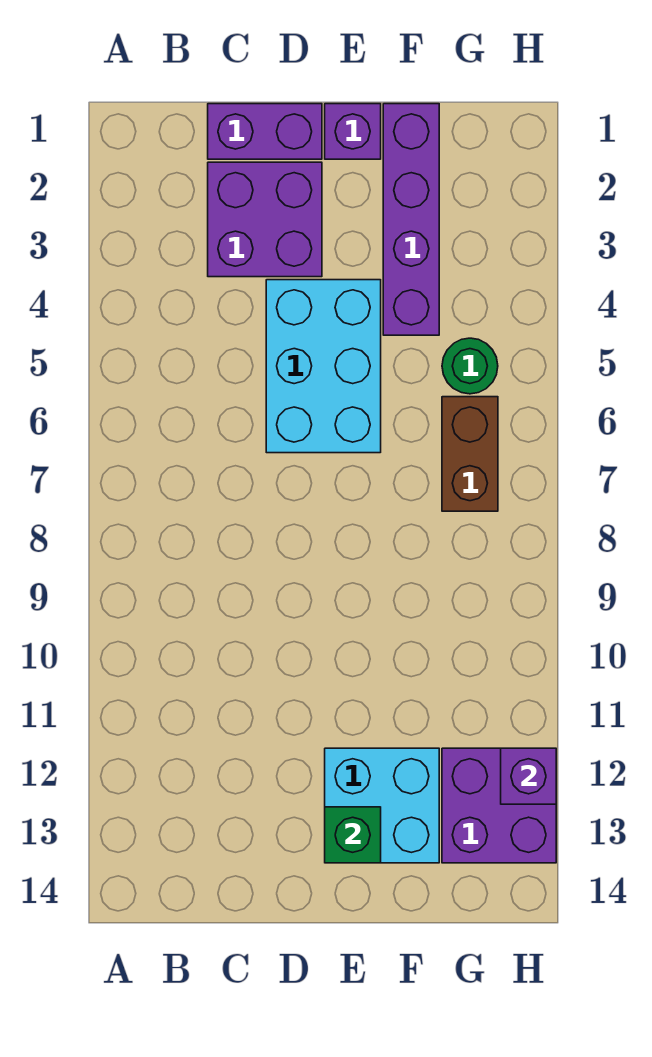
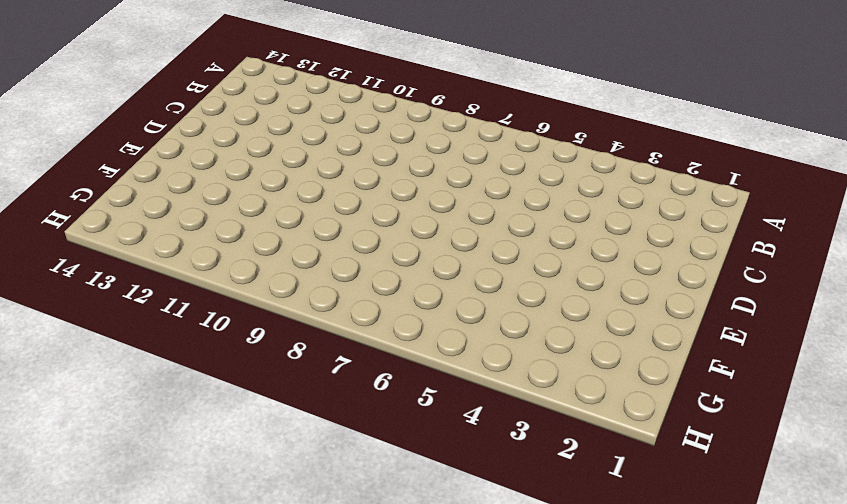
none -> purple 1x2 brick [208,104,322,159]
none -> purple 2x2 brick [208,162,322,277]

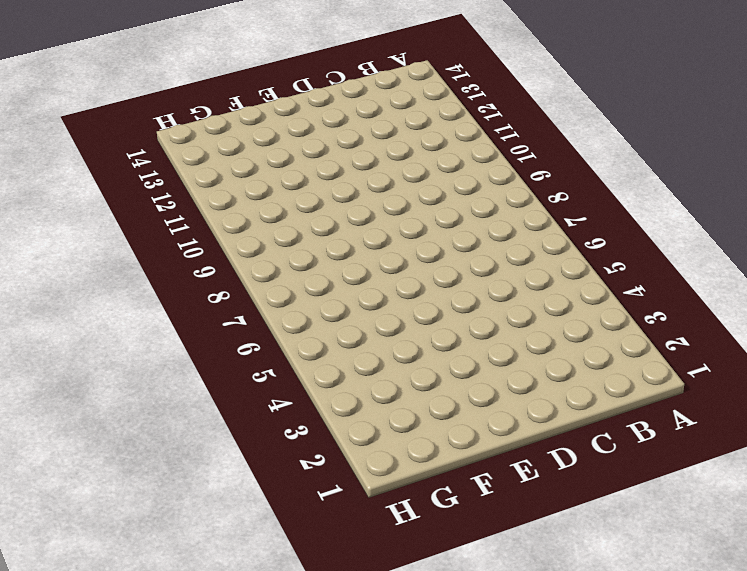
none -> purple 1x2 brick [208,104,322,159]
none -> purple 2x2 brick [208,162,322,277]

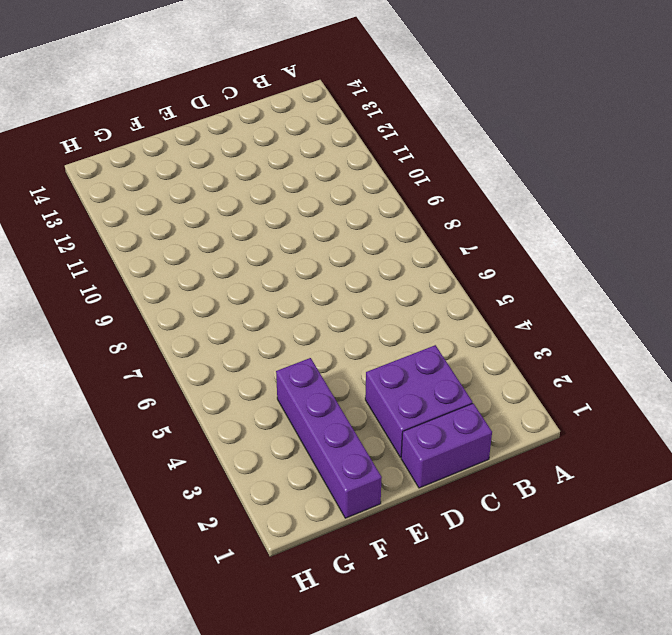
none -> cyan 2x3 brick [266,280,381,453]
none -> purple 1x1 brick [325,104,381,159]

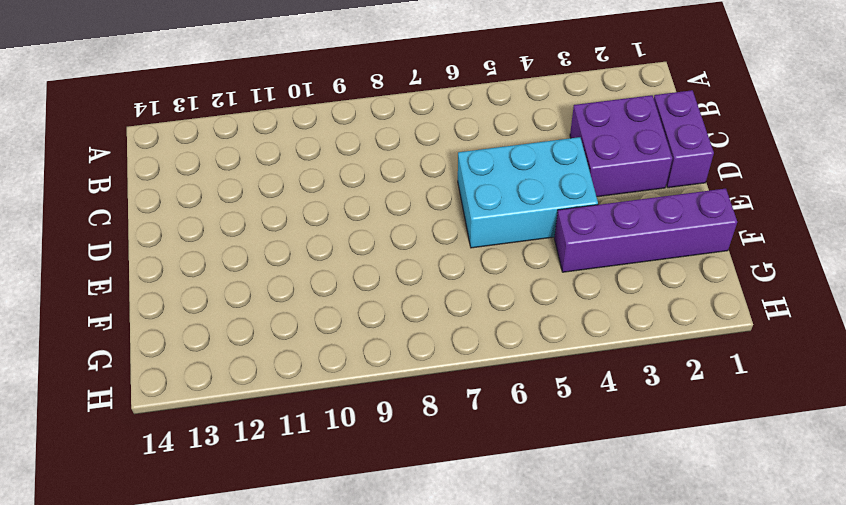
none -> purple 1x1 brick [325,104,381,159]
none -> cyan 2x2 brick [325,748,439,863]

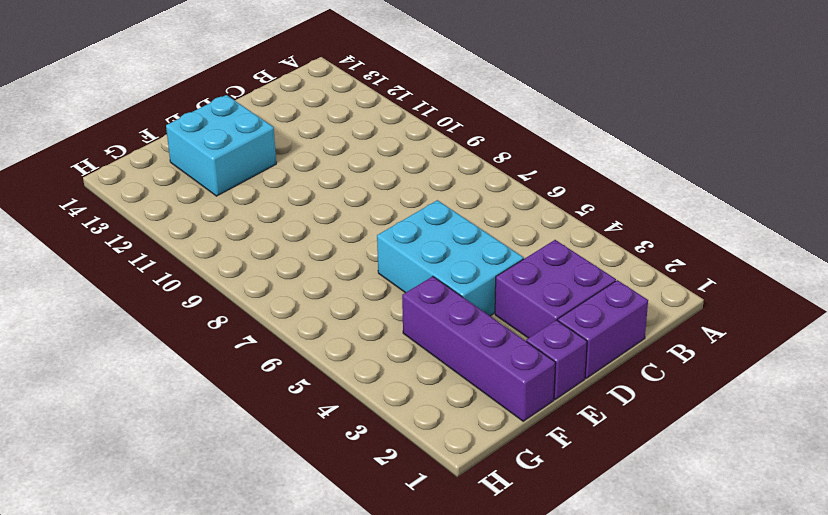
none -> green 1x1 round brick [442,338,498,394]
none -> brown 1x2 brick [442,397,498,511]

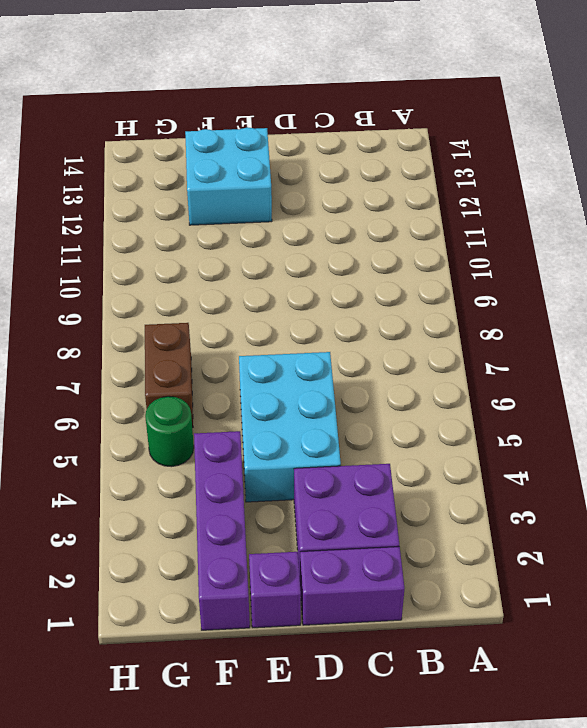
none -> purple 2x2 brick [442,748,556,863]
none -> green 1x1 brick [325,807,381,863]

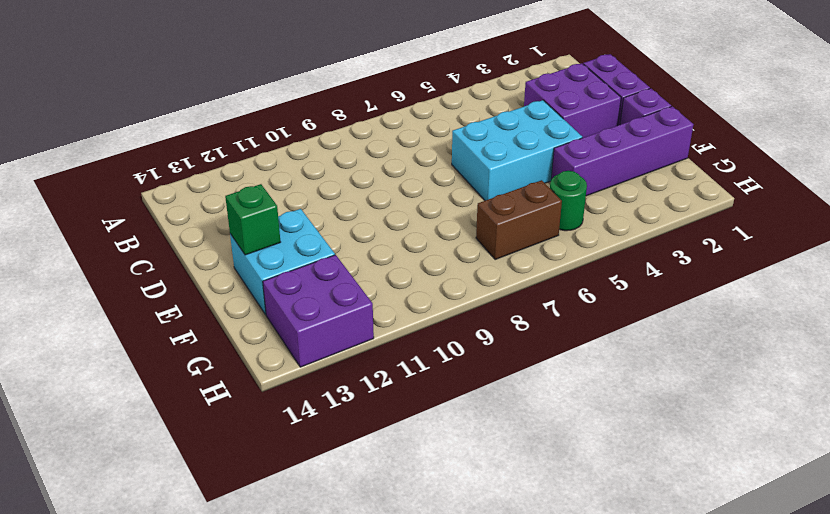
none -> purple 1x1 brick [501,748,556,804]

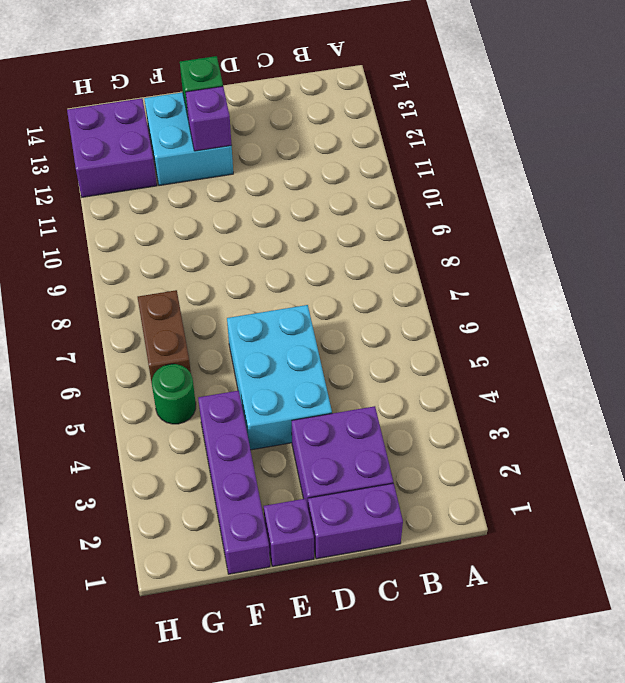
purple 1x1 brick [186,86,231,151] -> purple 1x1 brick moved to [501,748,556,804]

